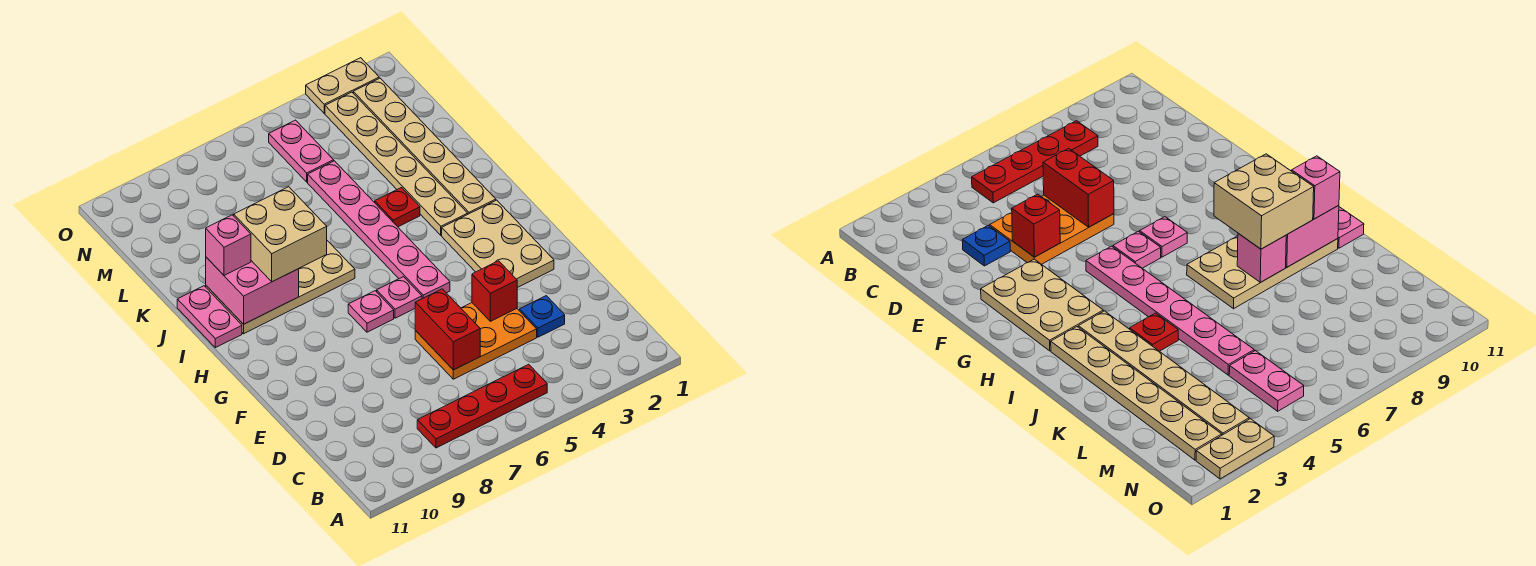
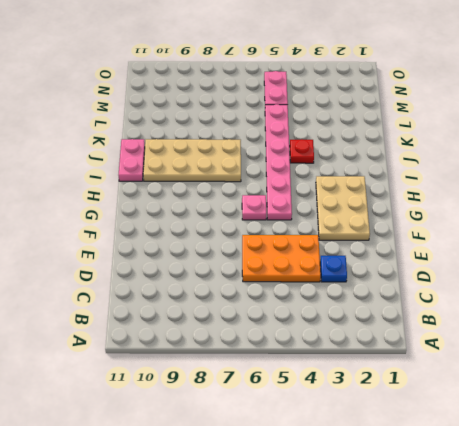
none -> red 1x4 plate [417,364,547,448]
none -> pink 1x1 plate [348,291,394,332]
none -> tan 1x6 plate [353,78,496,214]

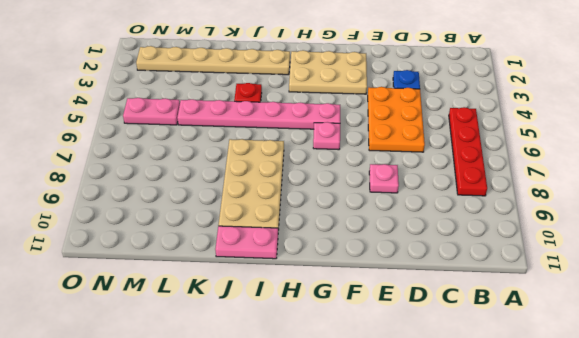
pink 1x1 plate [369,164,399,193] -> pink 1x1 plate moved to [348,291,394,332]
none -> tan 1x6 plate [325,92,468,235]
none -> tan 1x2 plate [306,58,379,113]
none -> red 1x2 brick [415,289,480,370]

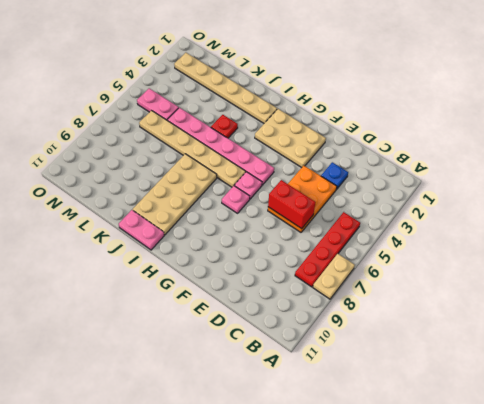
tan 1x2 plate [313,254,355,299] -> tan 1x2 plate moved to [306,58,379,113]
tan 1x6 plate [139,111,246,187] -> tan 1x6 plate moved to [325,92,468,235]
none -> red 1x1 brick [472,261,517,321]
none -> pink 2x2 brick [206,257,299,324]
none -> pink 1x1 brick [1237,233,1286,282]

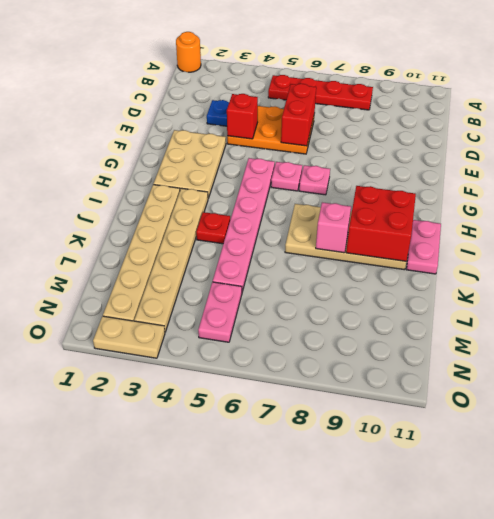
orange 1x1 round brick [176,32,201,72] -> none
red 2x2 brick [346,186,416,261] -> pink 2x2 brick [206,257,299,324]
none -> tan 2x2 brick [234,187,327,282]
none -> pink 1x1 brick [206,215,251,275]

